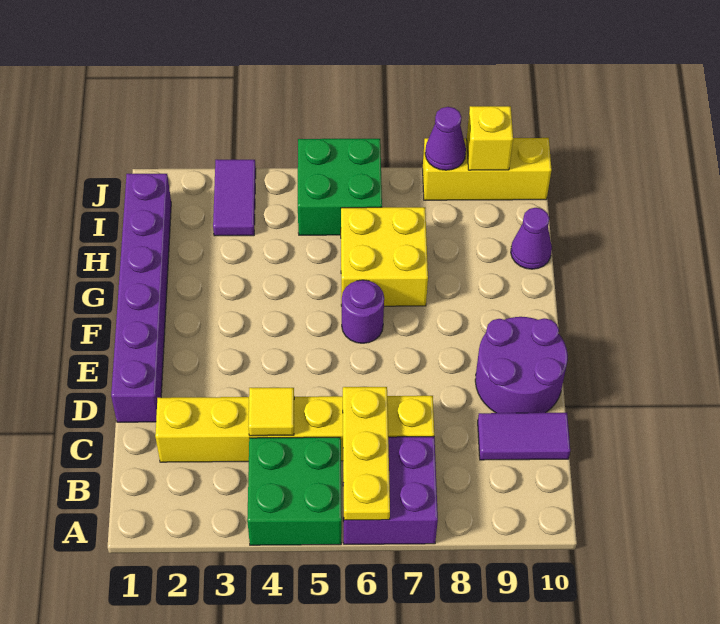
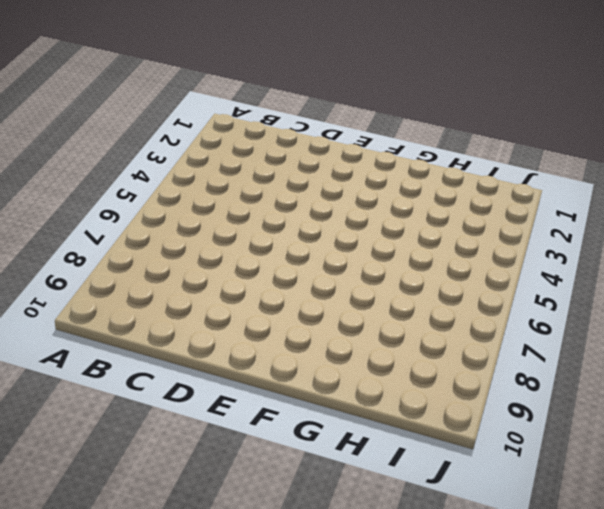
none -> green 2x2 brick [247,437,342,545]
none -> purple 2x2 brick [343,437,438,544]
none -> yellow 1x6 brick [155,396,434,462]

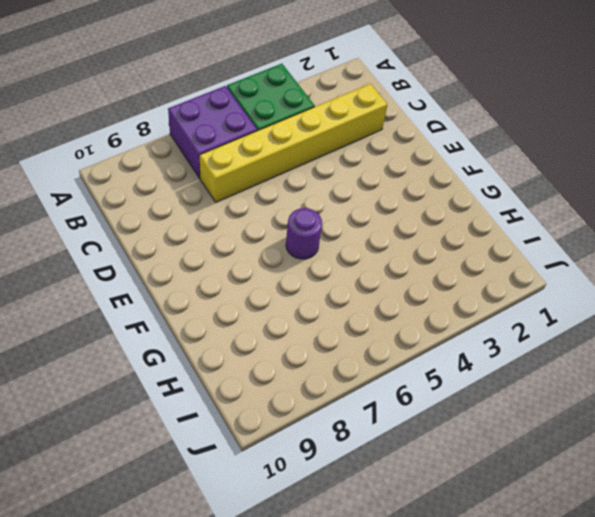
none -> purple 1x2 tile [478,413,570,460]
none -> purple 1x6 brick [111,174,171,422]
none -> purple 2x2 round brick [475,317,568,413]

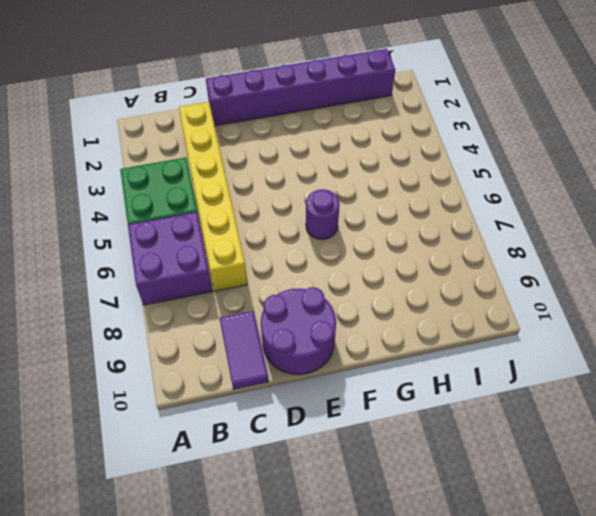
none -> yellow 2x2 brick [341,207,428,306]
none -> purple 1x1 cone [511,208,552,269]
none -> purple 1x2 tile [213,160,256,236]

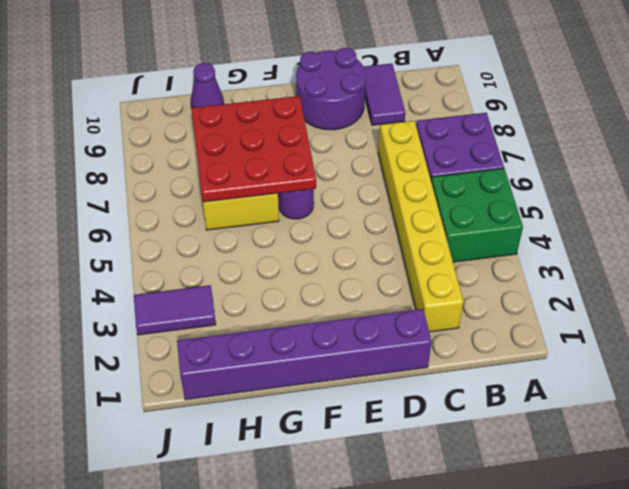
red 3x3 plate [191,96,316,202] -> none
none -> green 2x2 brick [298,139,382,235]
none -> yellow 1x3 brick [423,138,552,200]
none -> yellow 1x3 plate [343,387,390,520]

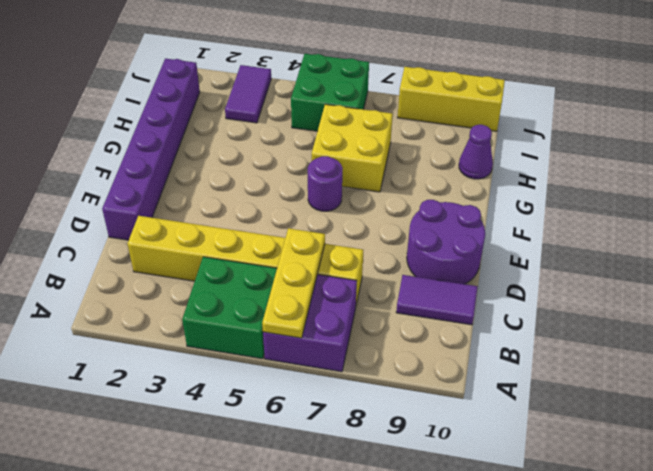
none -> yellow 1x1 tile [248,388,294,436]
none -> purple 1x1 cone [425,107,466,170]
none -> yellow 1x1 brick [467,106,513,170]

